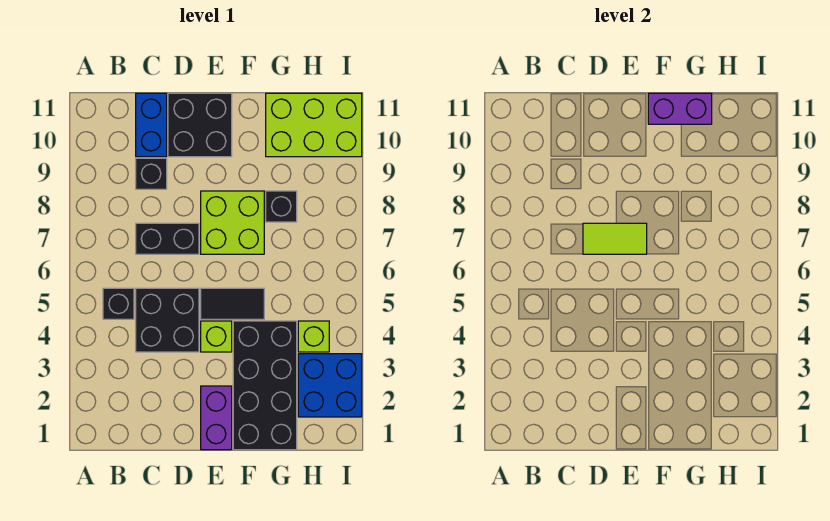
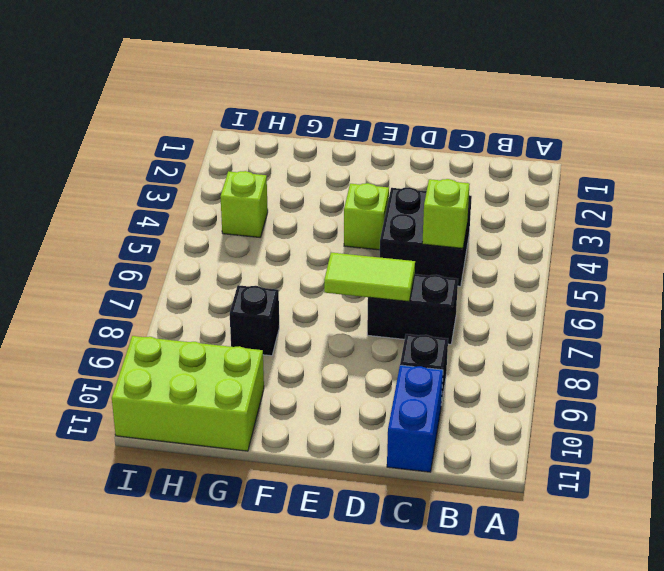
lime 1x1 brick [422,179,470,248] -> none
none -> black 1x1 brick [103,288,134,319]
none -> black 2x2 brick [168,93,232,157]
none -> purple 1x2 brick [201,386,232,450]

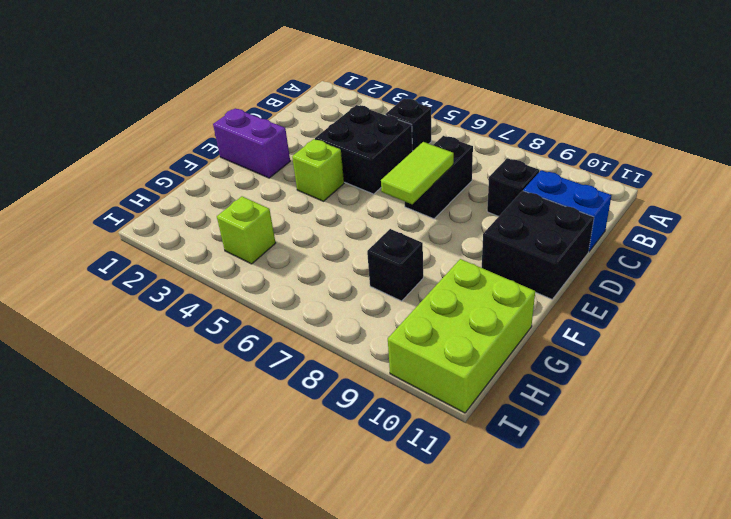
none -> black 1x2 tile [201,288,264,319]
none -> lime 2x2 brick [201,191,264,254]
none -> black 2x4 brick [233,321,297,450]

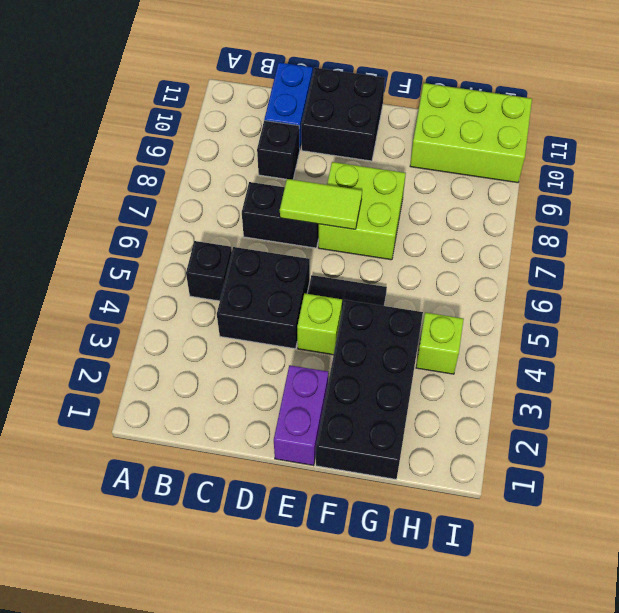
none -> black 1x1 brick [266,191,297,222]
none -> blue 2x2 brick [298,354,362,417]
none -> purple 1x2 brick [648,93,712,124]

